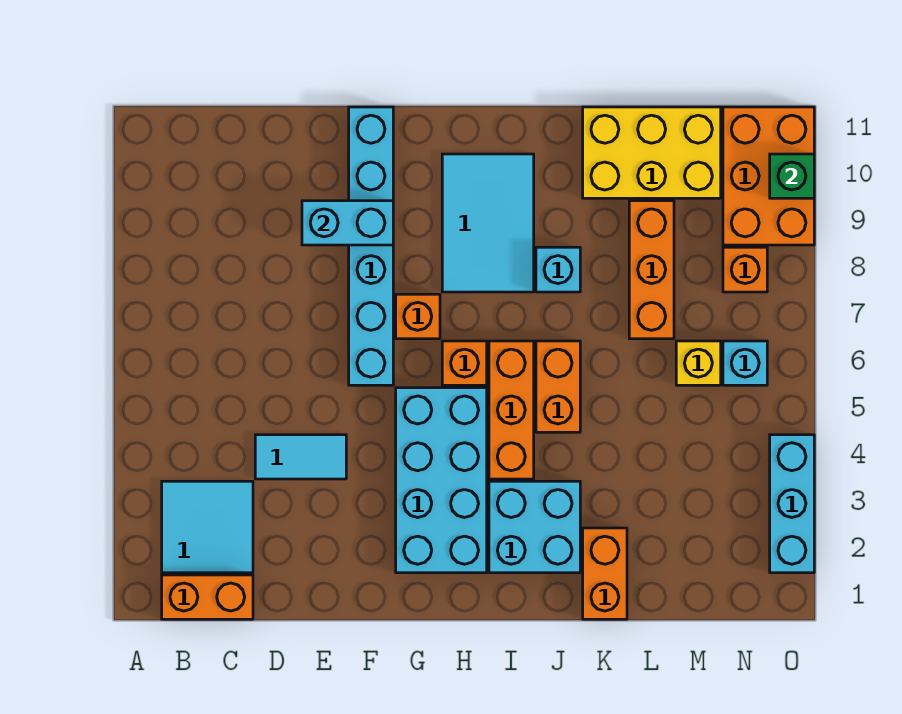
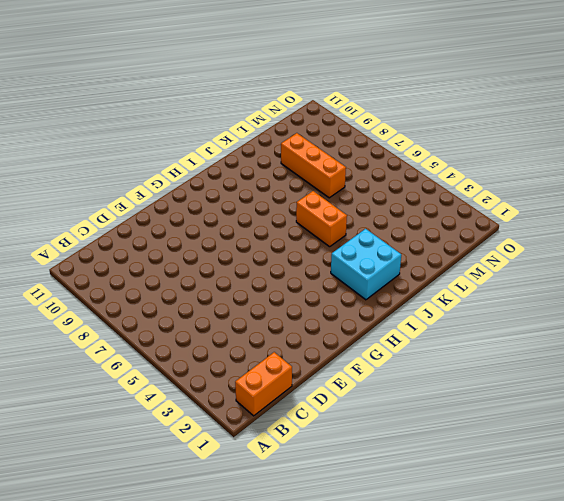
none -> cyan 2x2 tile [162,481,253,573]
none -> cyan 1x2 tile [255,435,346,479]
none -> cyan 1x6 brick [349,107,393,385]

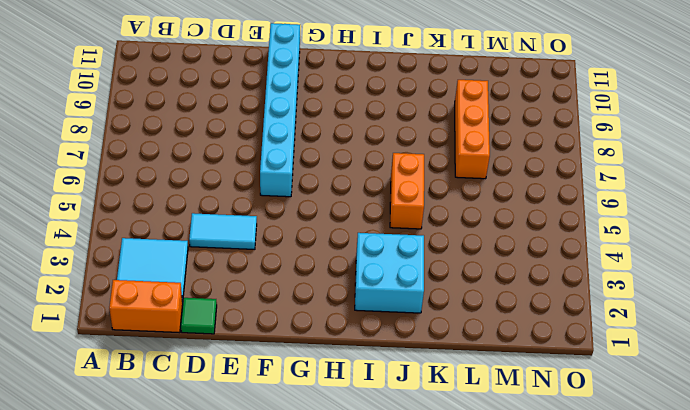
green 1x1 tile [181,298,217,334] -> none
none -> cyan 2x4 brick [396,388,487,573]
none -> orange 1x1 brick [396,294,440,339]
none -> orange 1x1 brick [442,341,487,385]

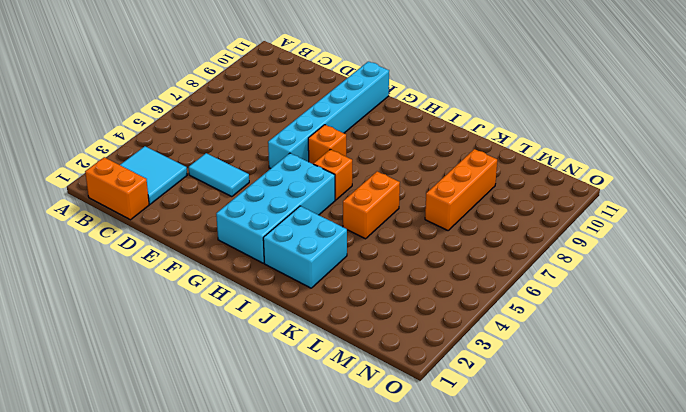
none -> cyan 2x3 tile [442,154,534,292]
none -> orange 1x3 brick [489,341,534,479]
none -> cyan 1x1 brick [536,247,580,292]

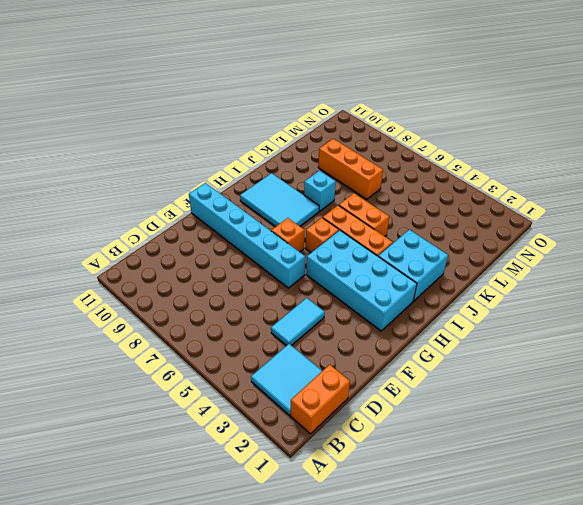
none -> orange 1x2 brick [583,528,627,619]
none -> yellow 2x3 brick [583,107,721,198]
none -> yellow 1x1 brick [676,341,721,385]

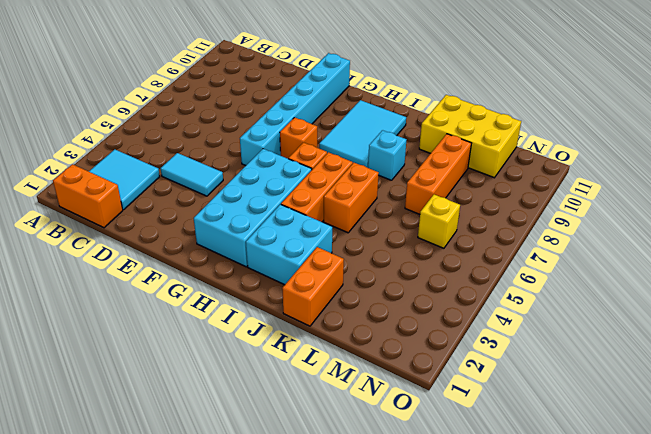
none -> cyan 1x1 brick [723,341,767,385]
none -> orange 1x1 brick [723,247,767,292]
none -> orange 2x3 brick [723,107,814,245]

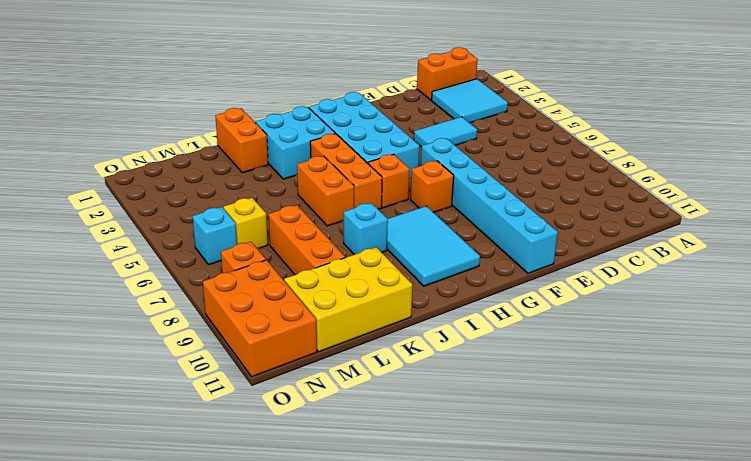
none -> cyan 1x3 brick [770,435,814,573]
none -> cyan 1x2 brick [302,201,393,245]
none -> green 1x1 brick [770,154,814,198]

